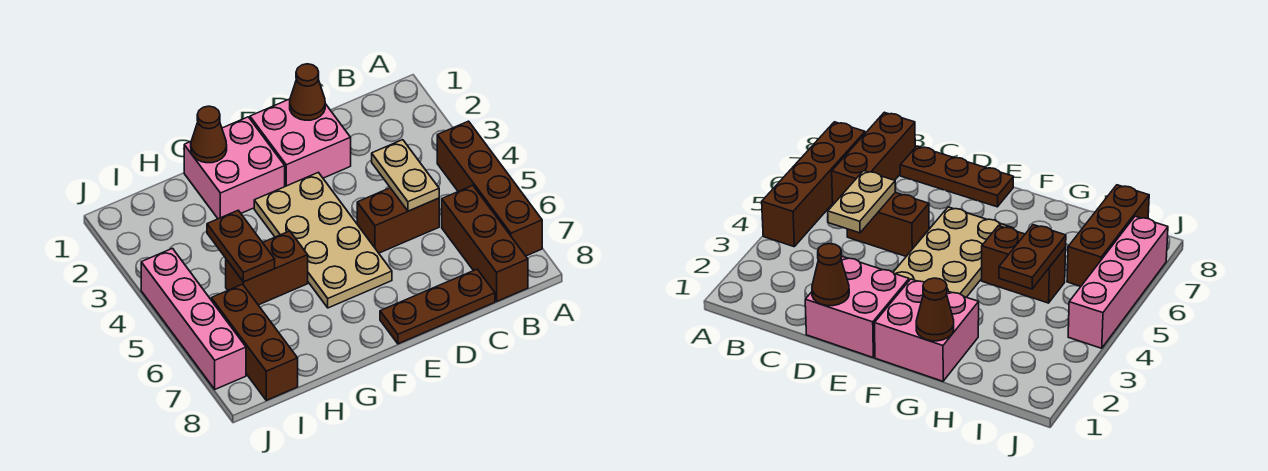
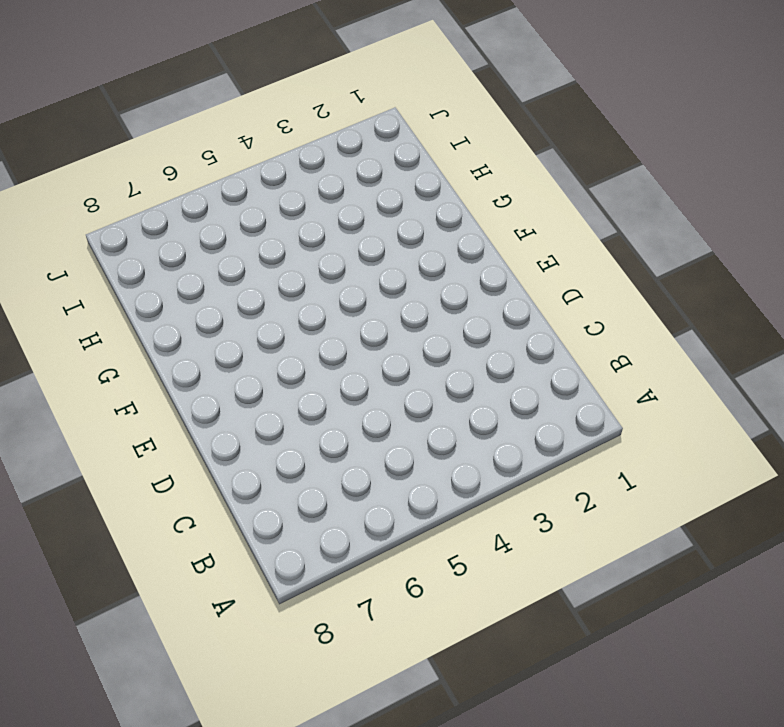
none -> brown 1x4 brick [437,121,542,256]
none -> brown 1x3 brick [442,185,528,301]
none -> brown 1x2 brick [357,188,439,253]

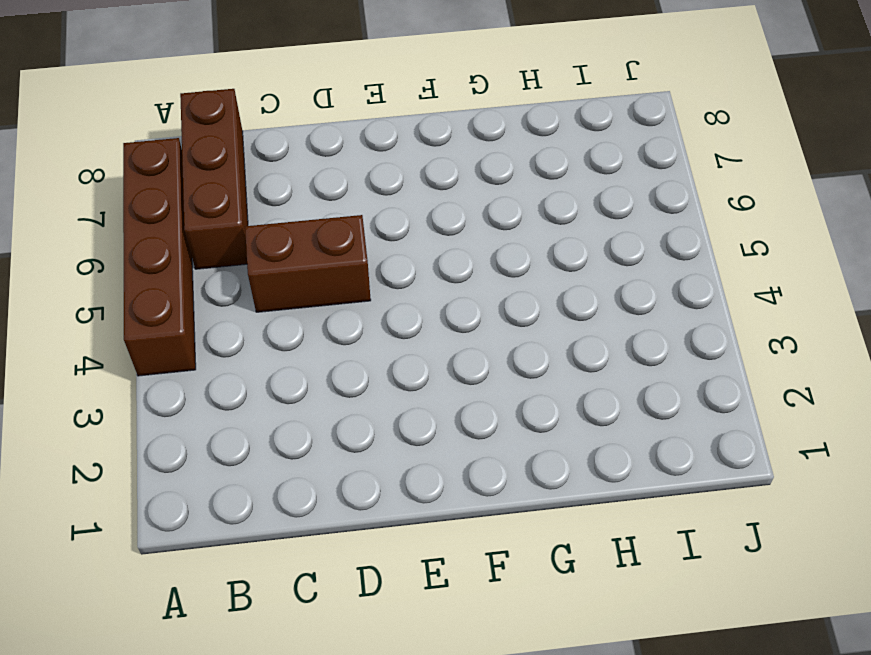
none -> brown 1x3 plate [380,269,495,344]
none -> pink 2x2 brick [250,99,351,186]
none -> tan 2x4 plate [254,172,392,308]

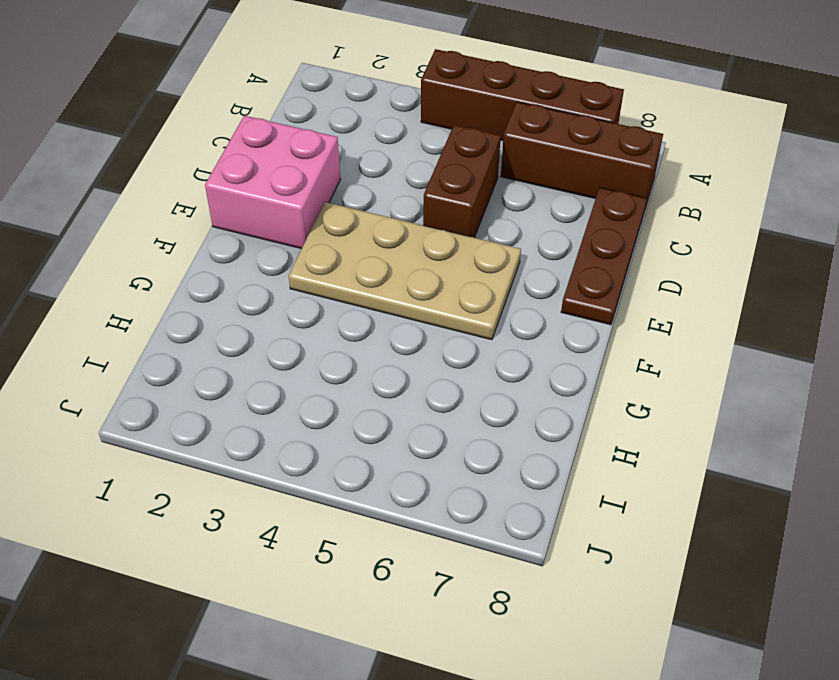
none -> pink 2x2 brick [184,117,285,219]
none -> brown 1x2 brick [226,231,308,305]
none -> brown 1x3 brick [211,284,298,400]

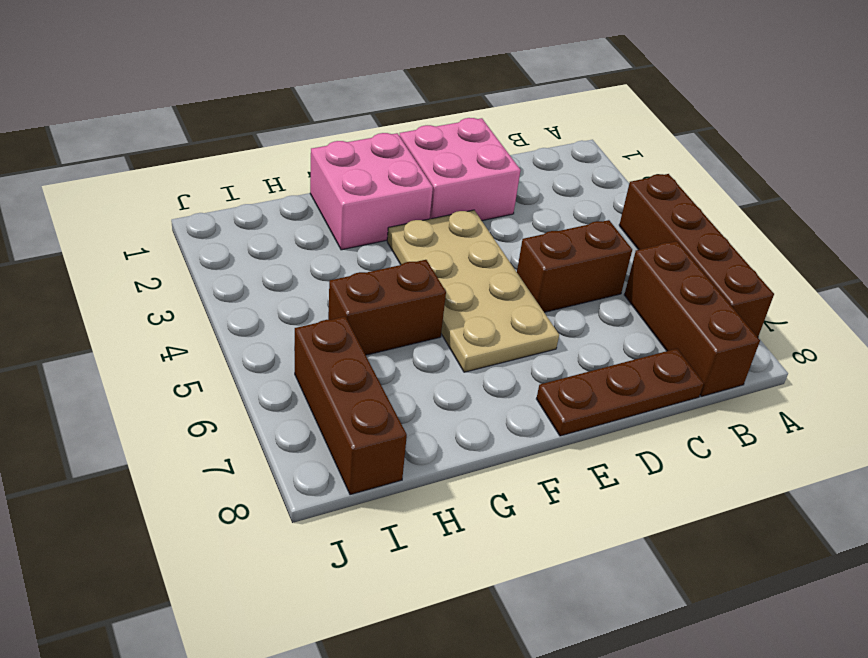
none -> pink 1x4 brick [141,248,246,389]
none -> tan 1x2 plate [372,140,439,211]
none -> brown 1x1 cone [290,64,325,120]

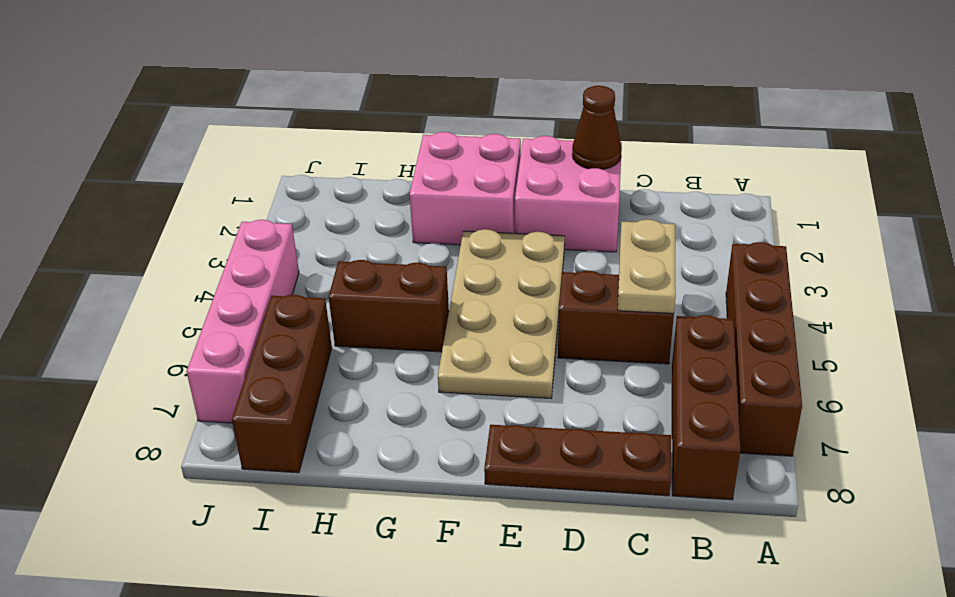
none -> brown 1x1 cone [191,106,227,163]
none -> brown 1x2 plate [207,210,275,282]

